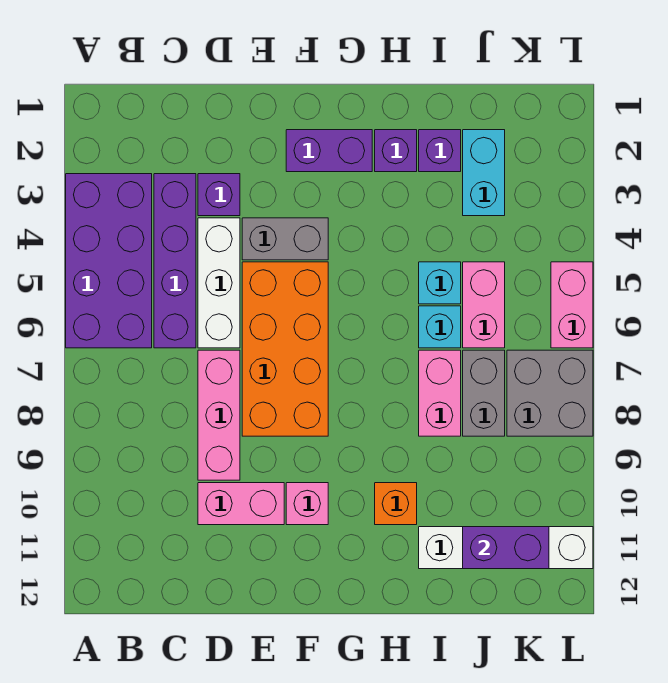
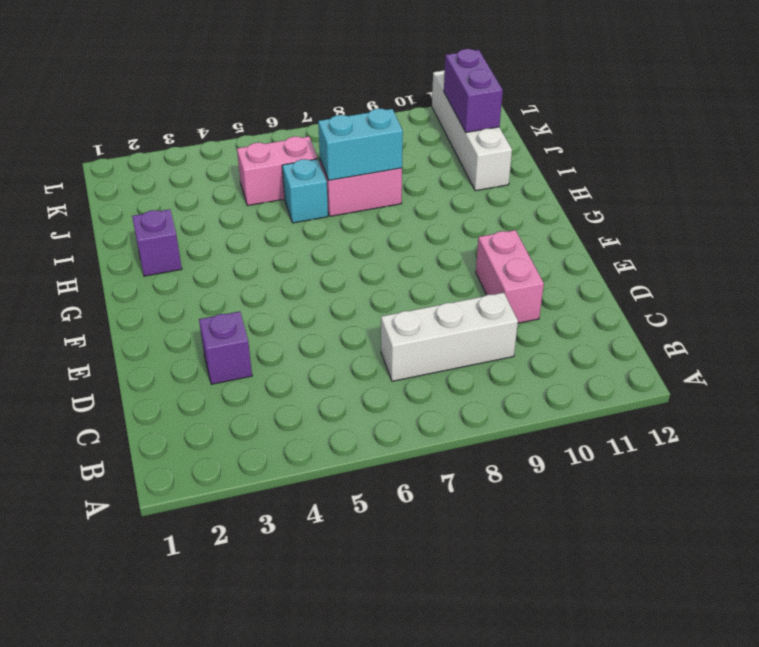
white 1x3 brick [381,293,518,381] -> white 1x3 brick moved to [198,218,240,348]
cyan 1x2 brick [318,109,403,180] -> cyan 1x2 brick moved to [463,130,505,216]
none -> purple 2x4 brick [66,174,152,348]
none -> purple 1x4 brick [154,174,196,348]
none -> pink 1x3 brick [198,350,240,480]

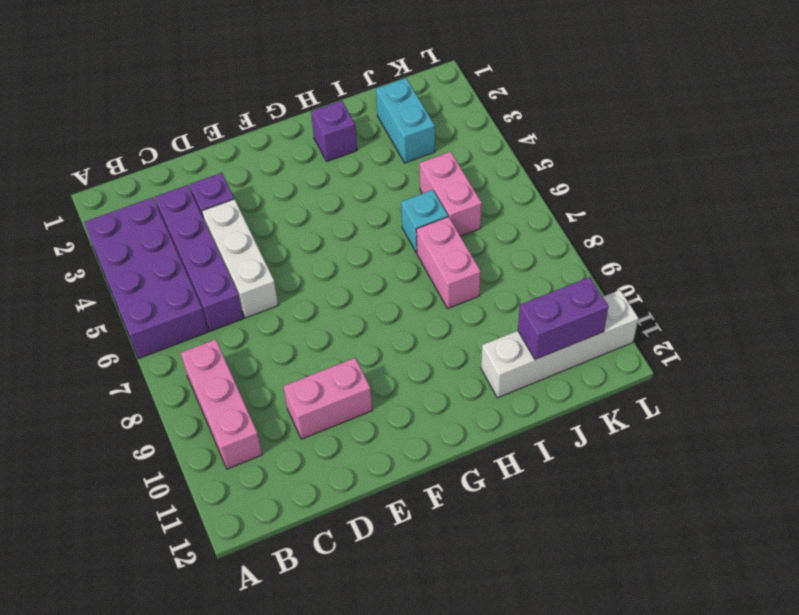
pink 1x3 brick [181,339,262,469] -> pink 1x3 brick moved to [198,350,240,480]
none -> grey 1x2 brick [242,218,328,260]
none -> orange 2x4 brick [242,262,328,436]
none -> purple 1x2 brick [286,130,372,172]

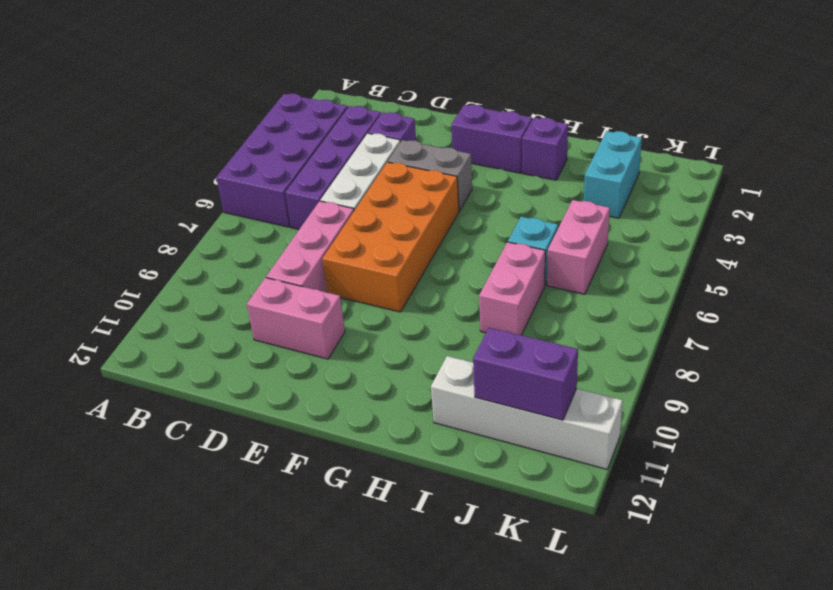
none -> pink 1x1 brick [286,483,328,525]
none -> orange 1x1 brick [375,483,417,525]
none -> purple 1x1 brick [419,130,461,172]

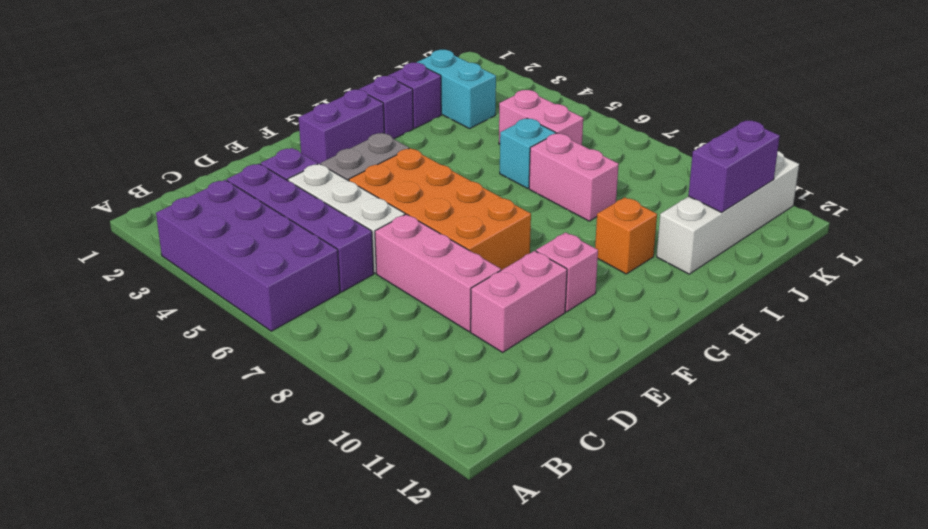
none -> cyan 1x1 brick [419,262,461,304]
none -> grey 1x2 brick [463,350,505,436]
none -> grey 2x2 brick [507,350,593,436]

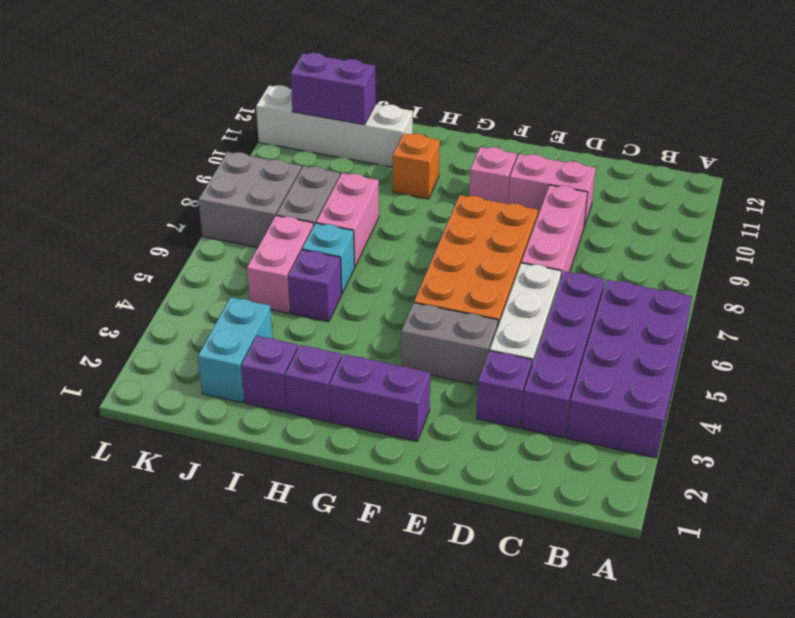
purple 1x1 brick [288,250,342,322] -> cyan 1x1 brick [419,262,461,304]
none -> pink 1x2 brick [551,262,593,348]

